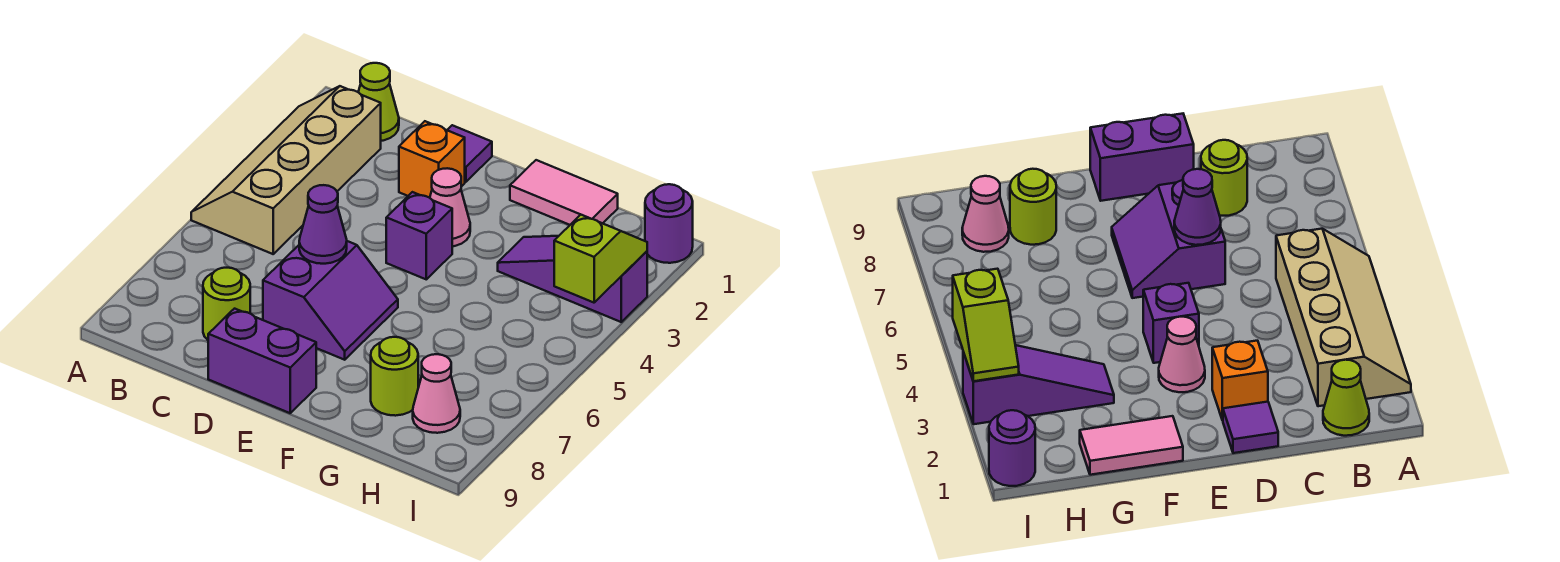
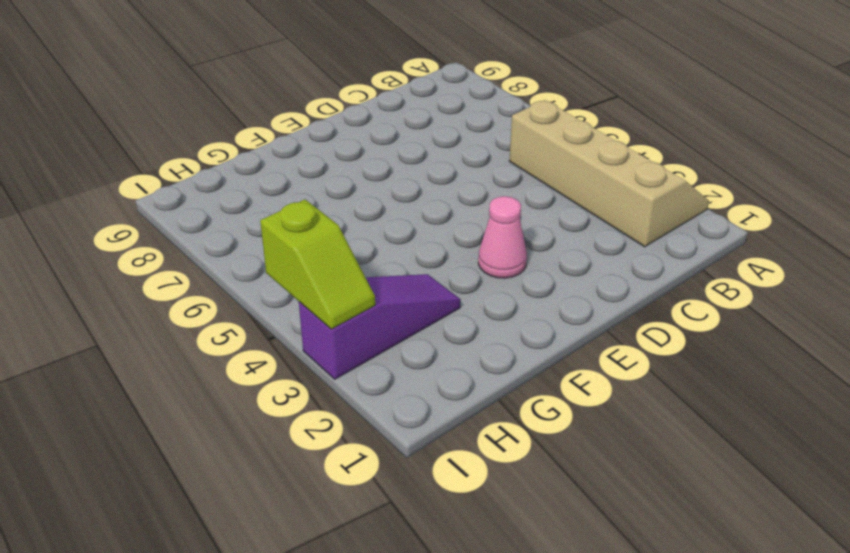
none -> lime 1x1 cone [358,63,399,141]
none -> lime 1x1 round brick [203,268,250,340]
none -> purple 1x1 tile [448,125,492,182]

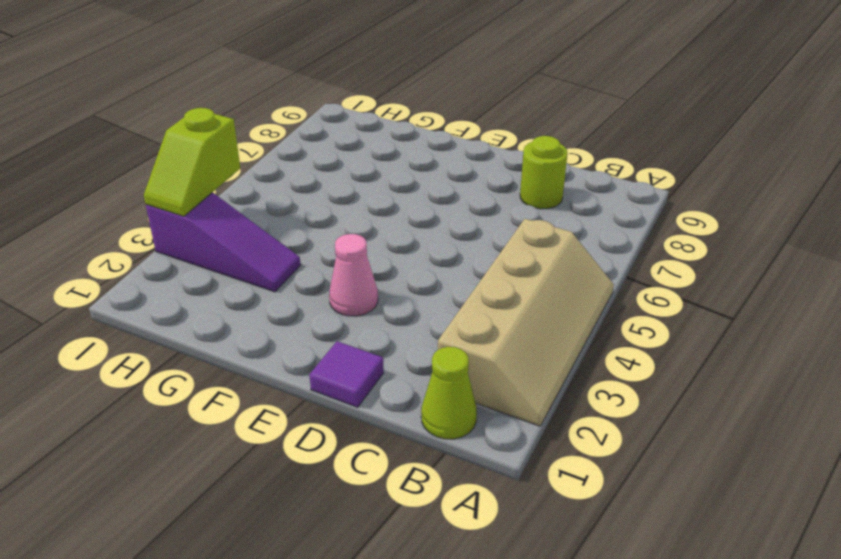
none -> orange 1x1 brick [399,121,465,198]
none -> purple 2x2 slope [263,241,398,360]
none -> purple 1x2 brick [208,309,316,413]

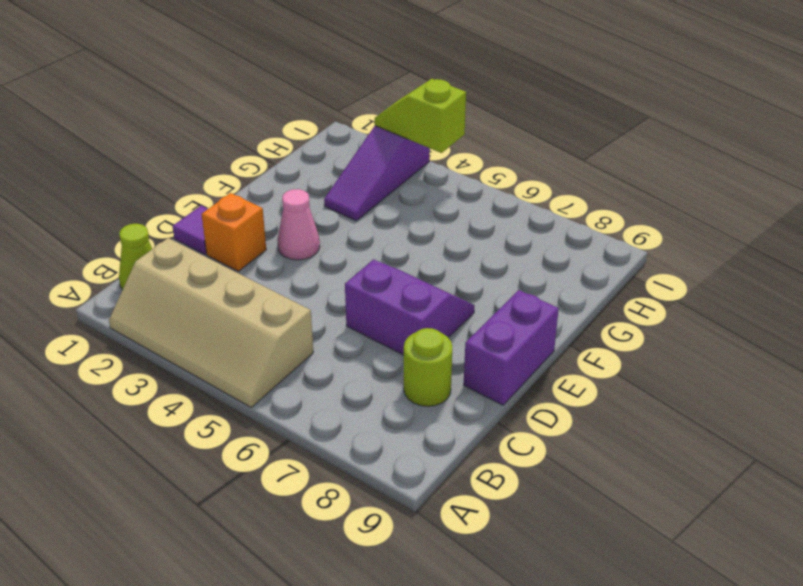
none -> purple 1x1 brick [386,192,452,279]
none -> pink 1x2 tile [510,160,618,225]
none -> lime 1x1 round brick [371,337,418,416]

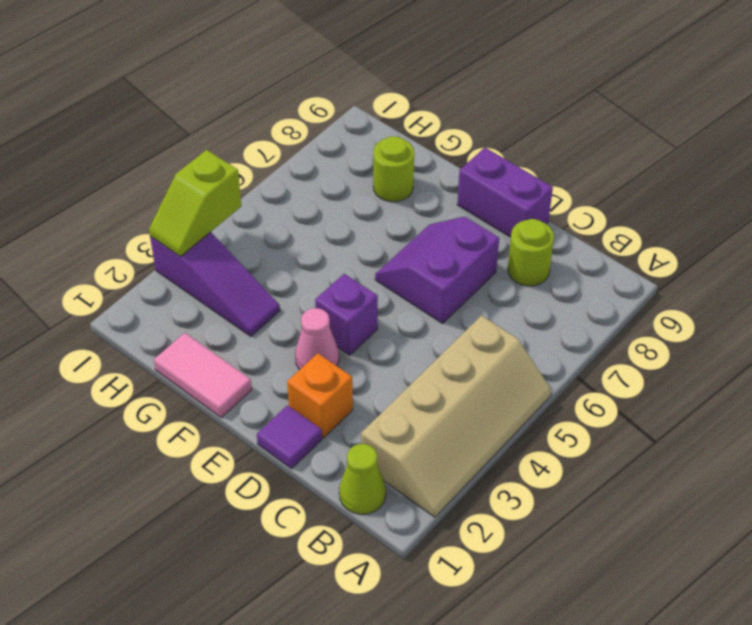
none -> pink 1x1 cone [413,354,460,433]
none -> purple 1x1 round brick [645,184,693,263]
none -> purple 1x1 cone [299,185,347,264]

